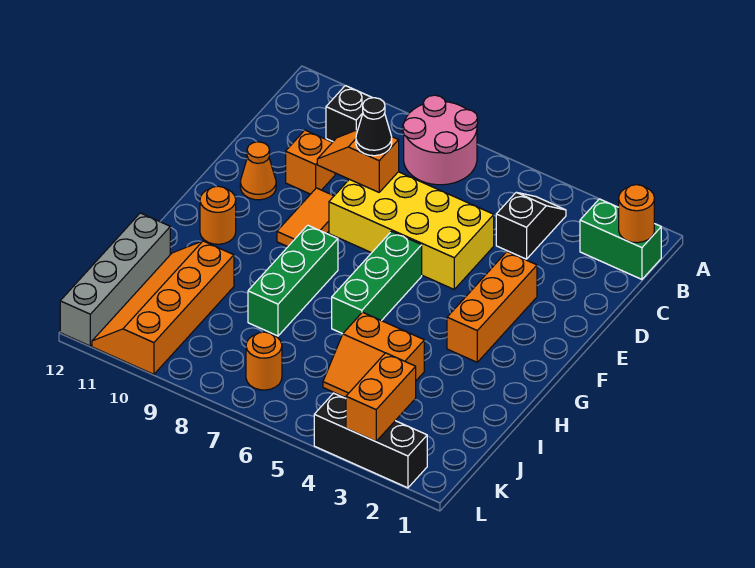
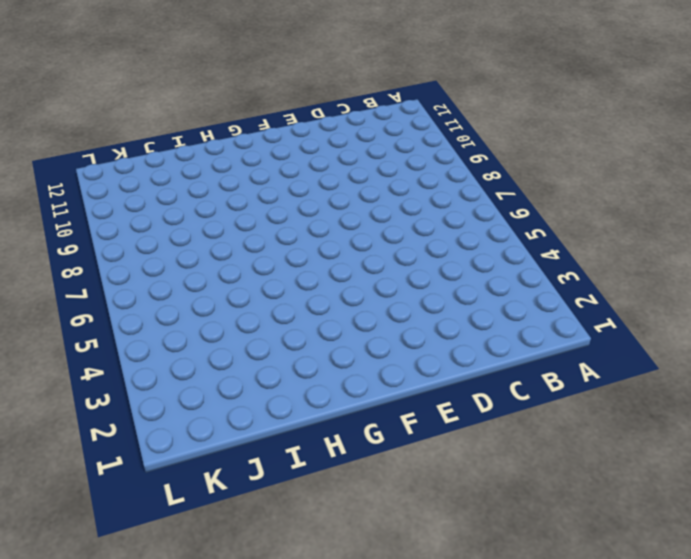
none -> pink 2x2 round brick [403,95,478,185]
none -> green 1x2 brick [580,199,661,279]
none -> black 1x2 slope [496,192,566,259]

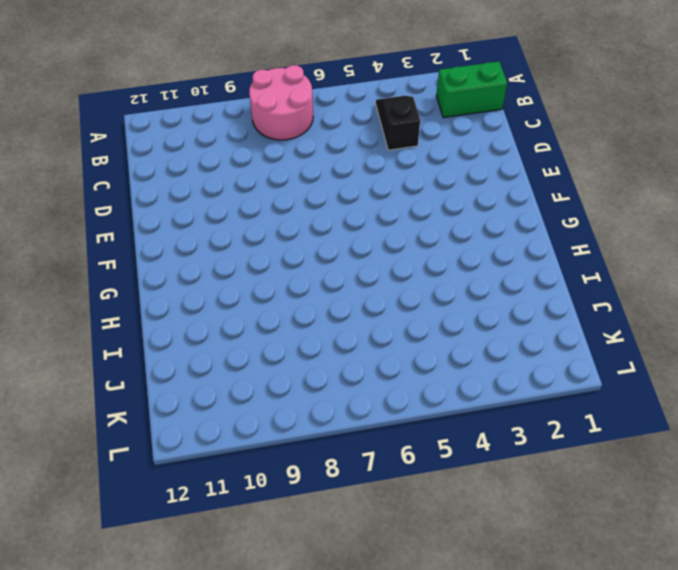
none -> black 1x1 brick [326,86,372,141]
none -> yellow 2x4 brick [329,172,494,289]
none -> orange 1x1 brick [286,130,335,194]

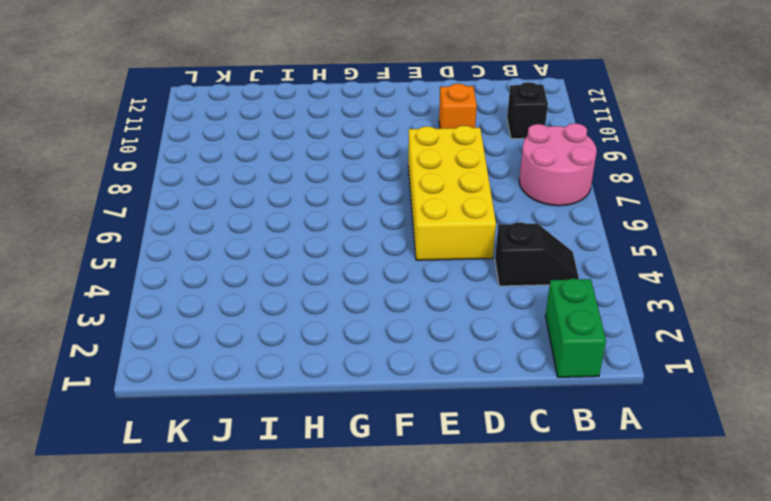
none -> orange 1x3 brick [447,252,537,362]
none -> orange 1x2 tile [277,188,334,247]
none -> orange 1x1 cone [240,142,276,200]

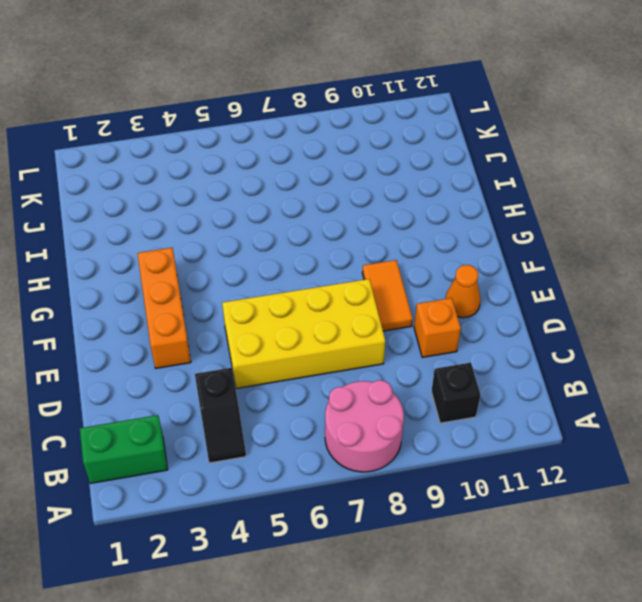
none -> green 1x3 brick [332,231,422,334]
none -> green 1x3 brick [248,225,338,336]
none -> orange 1x1 round brick [200,186,236,244]

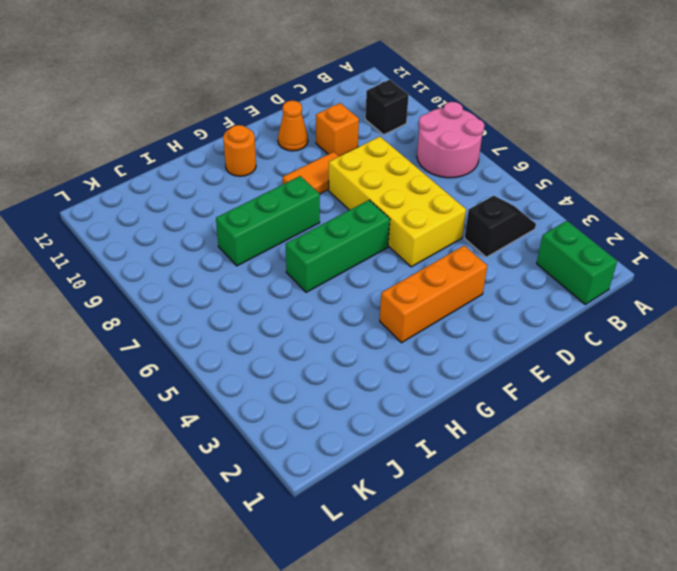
none -> orange 2x2 slope [323,312,424,398]
none -> orange 2x4 slope [92,241,234,374]
none -> grey 1x4 brick [60,213,170,346]

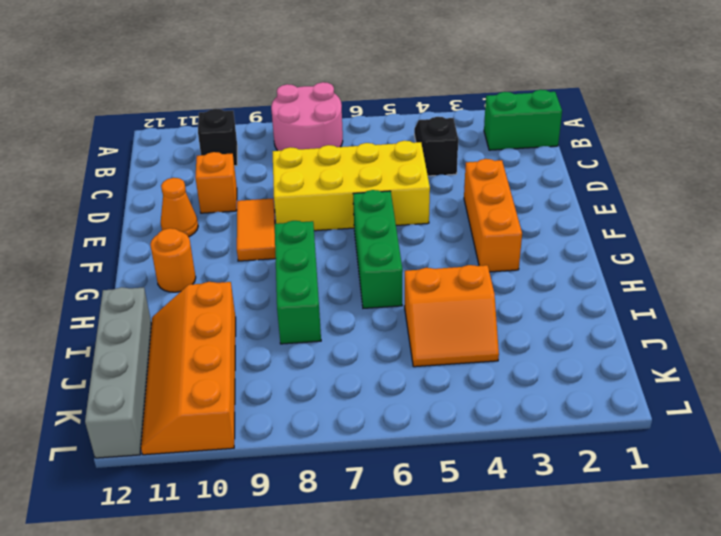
none -> orange 1x1 round brick [246,332,282,390]
none -> black 1x3 brick [314,393,427,488]
none -> orange 1x1 round brick [619,185,654,243]

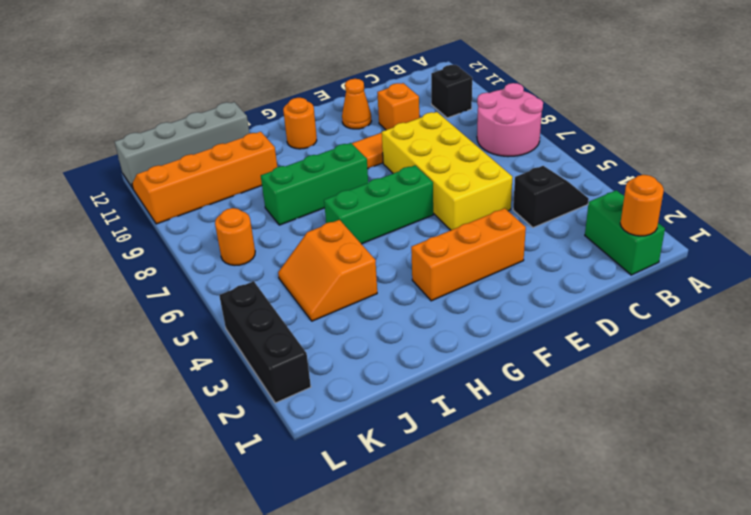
none -> orange 1x2 slope [317,130,399,192]
none -> orange 1x2 brick [346,353,416,441]
none -> black 1x1 cone [356,98,392,156]

